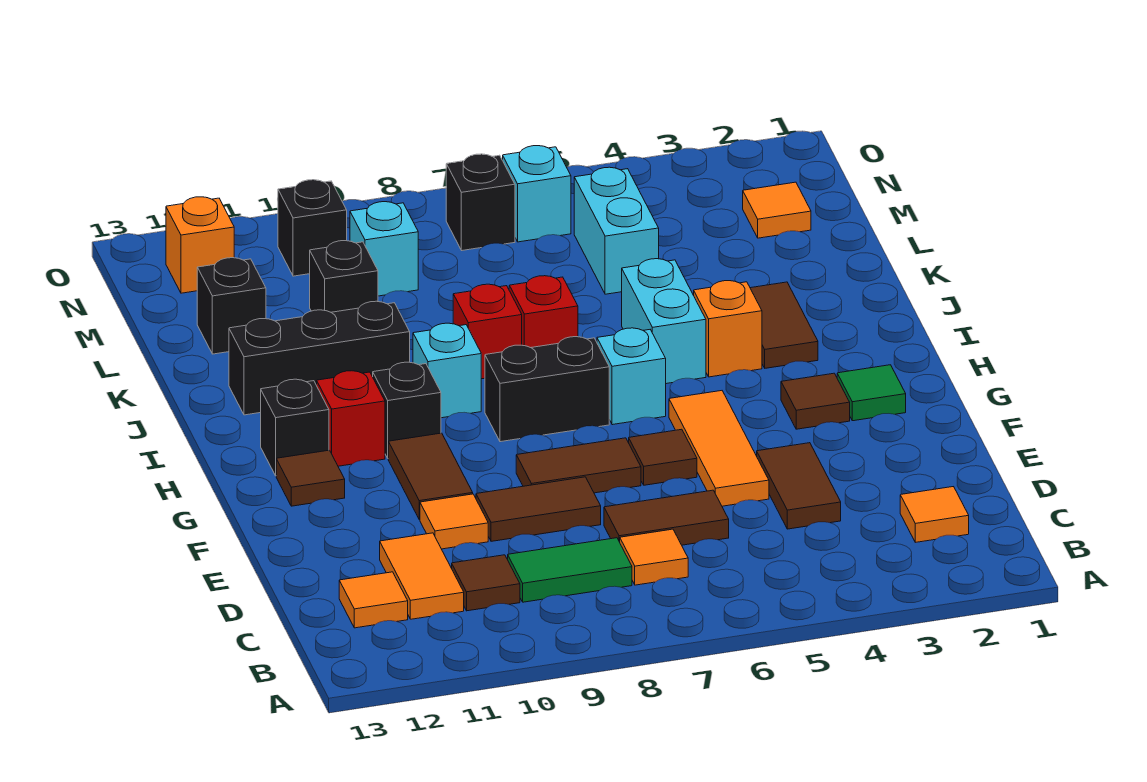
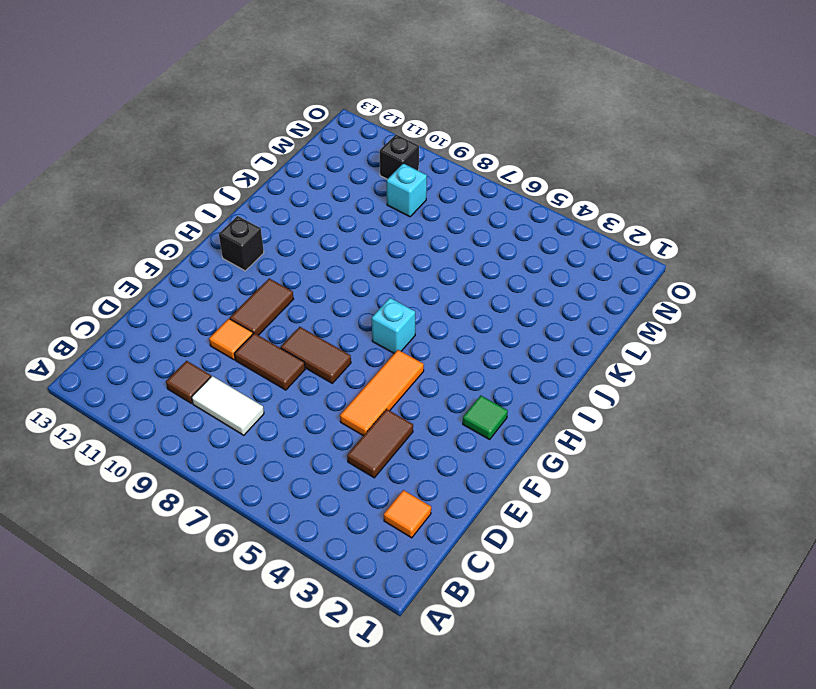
white 1x2 tile [191,376,264,435] -> green 1x2 tile [508,538,632,602]
none -> orange 1x1 tile [620,529,688,585]
none -> orange 1x2 tile [380,533,464,619]
none -> orange 1x1 tile [339,572,408,628]
none -> brown 1x2 tile [604,490,729,545]

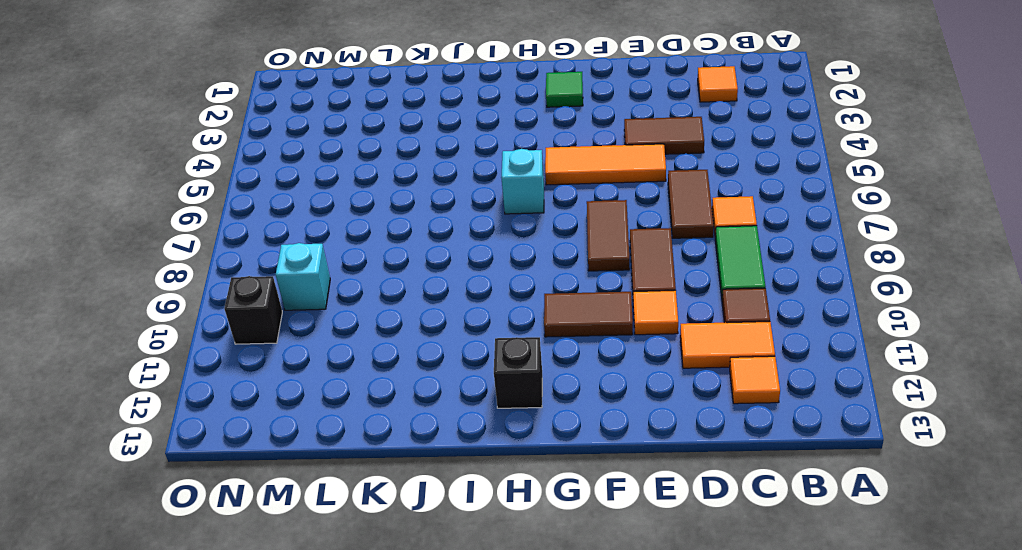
none -> brown 1x1 tile [629,429,697,485]
none -> brown 1x1 tile [781,373,850,429]
none -> brown 1x1 tile [276,450,345,506]
none -> black 1x2 brick [485,337,609,442]

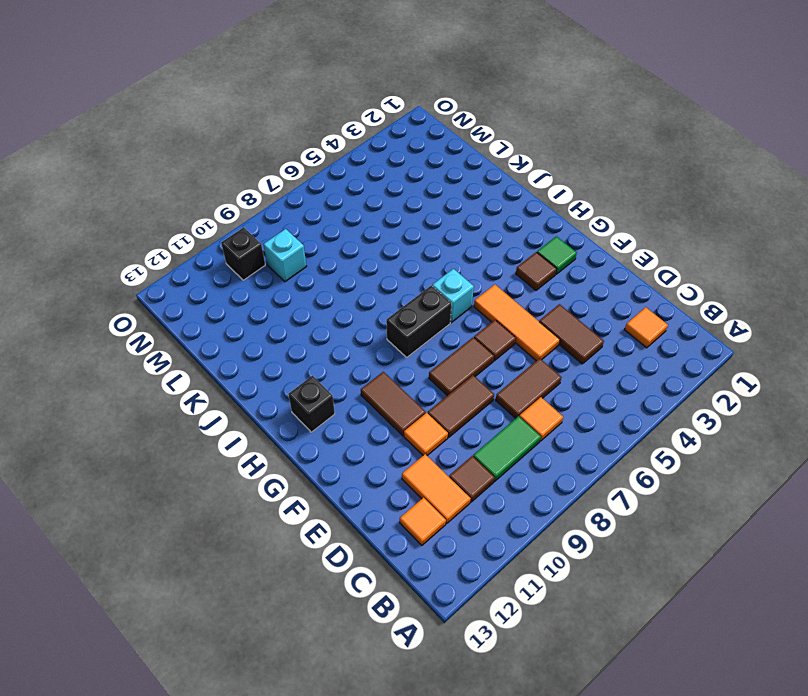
none -> brown 1x1 tile [276,450,345,506]
none -> black 1x1 brick [373,362,441,458]
none -> red 1x1 brick [317,371,385,466]
none -> brown 1x2 tile [750,282,818,368]

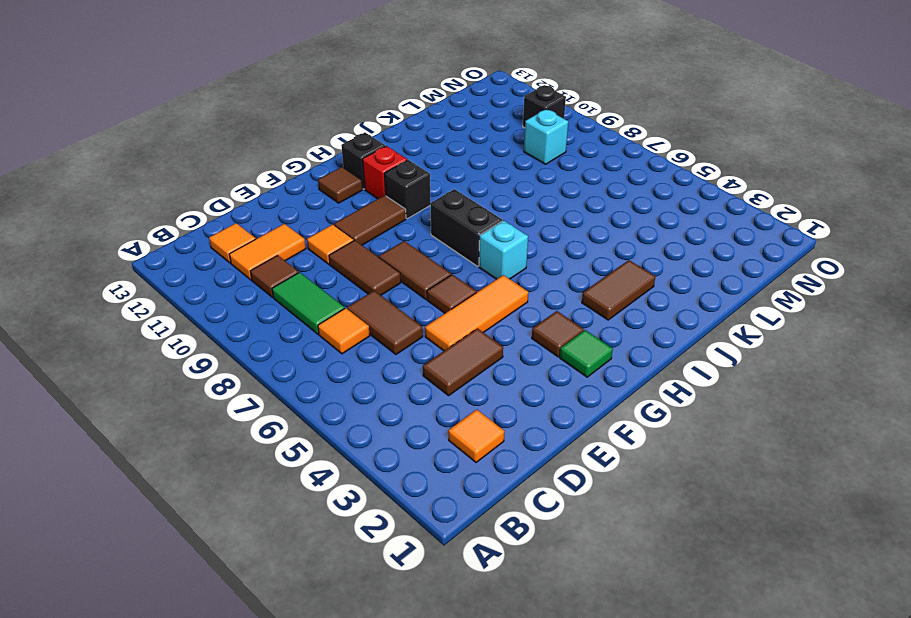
none -> orange 1x1 brick [694,281,762,377]
none -> cyan 1x2 brick [622,259,706,384]
none -> cyan 1x1 brick [413,323,481,418]
none -> red 1x1 brick [509,276,578,348]

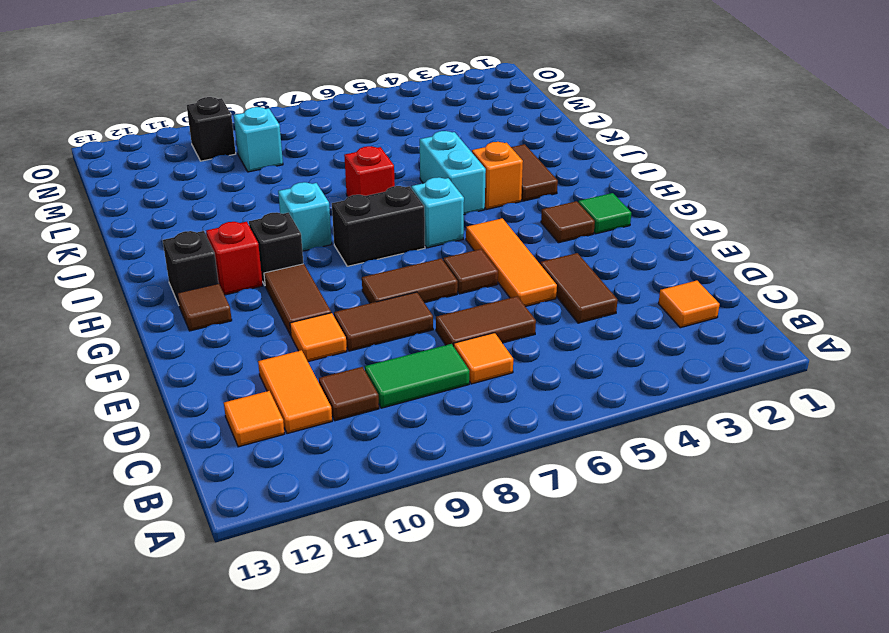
none -> red 1x1 brick [453,284,522,379]
none -> black 1x3 brick [229,301,410,415]
none -> cyan 1x2 brick [574,167,659,294]
none -> black 1x1 brick [310,241,378,312]

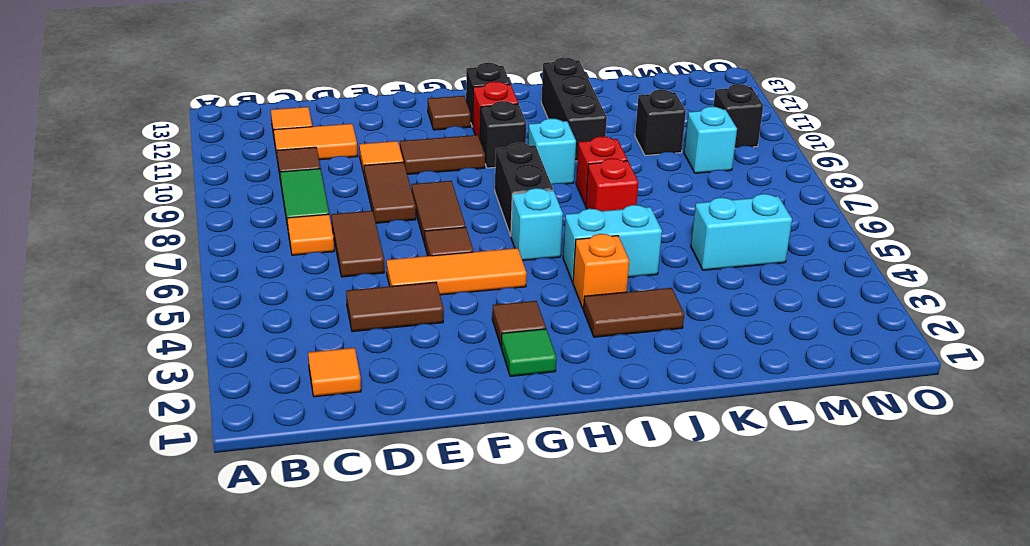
none -> black 1x1 brick [197,258,266,354]
none -> orange 1x1 tile [743,182,811,238]
none -> cyan 1x1 brick [503,146,571,242]
none -> black 1x1 brick [446,154,515,250]

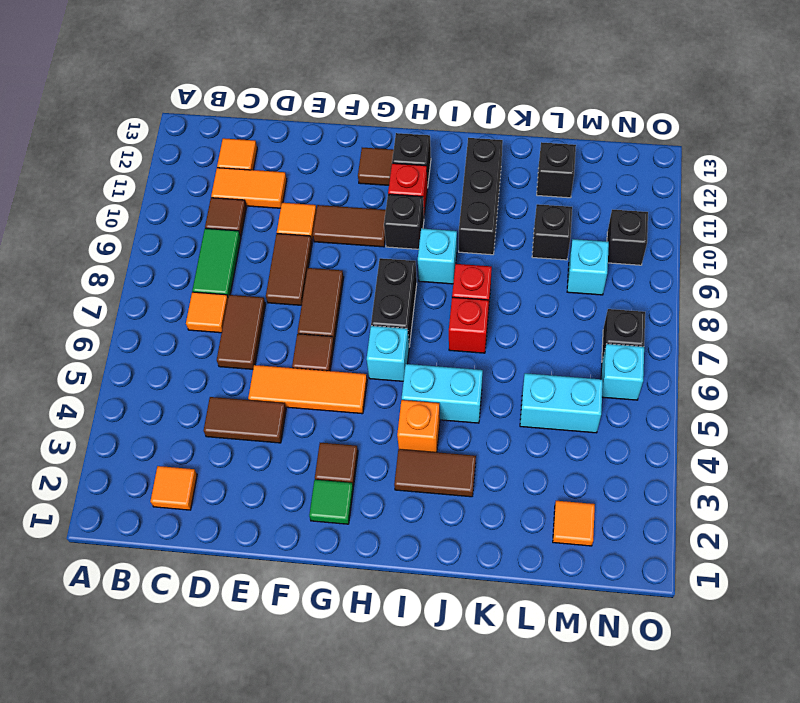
none -> orange 1x1 brick [166,197,234,293]

